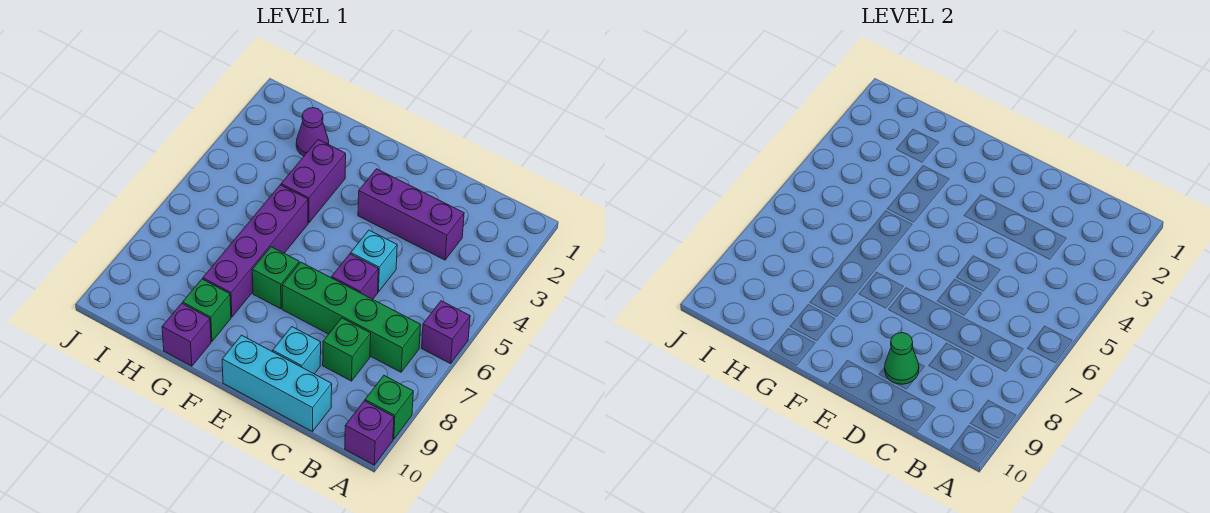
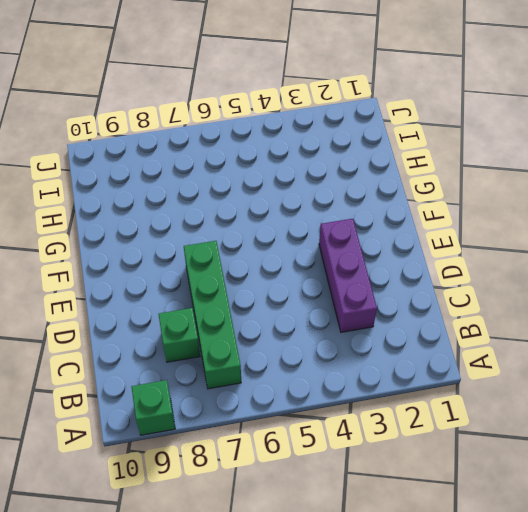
none -> purple 1x1 brick [422,301,470,364]
none -> purple 1x1 brick [345,401,394,465]
none -> cyan 1x3 brick [222,335,332,432]

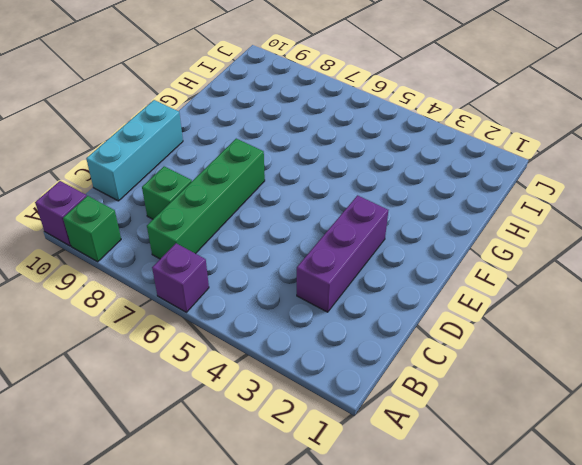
none -> cyan 1x1 brick [351,230,397,292]
none -> purple 1x1 brick [332,254,378,299]
none -> cyan 1x1 brick [273,327,321,374]

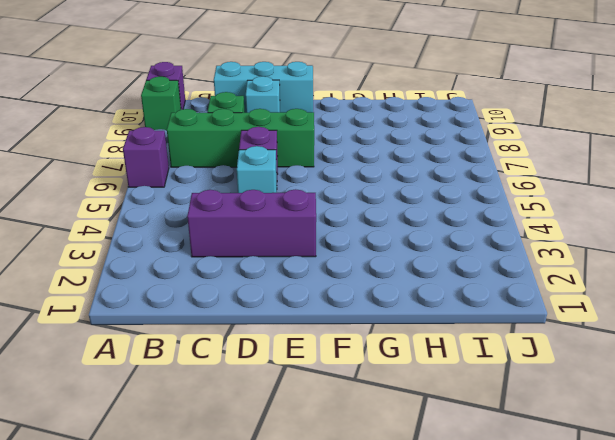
none -> green 1x1 brick [252,247,299,309]
none -> purple 1x2 brick [281,140,346,223]
none -> purple 1x4 brick [203,185,308,317]

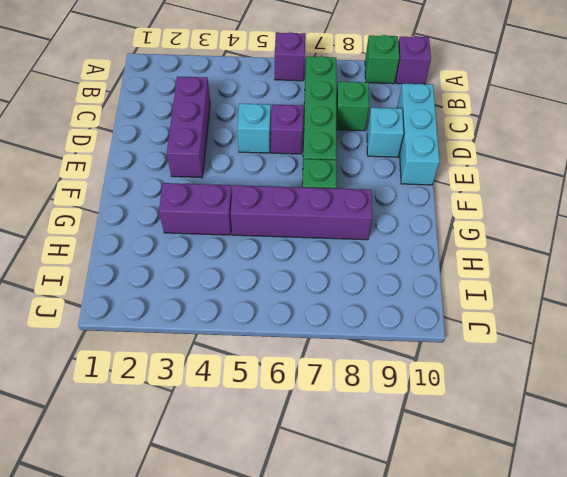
none -> green 1x1 brick [183,279,231,342]
none -> purple 1x1 brick [162,303,211,366]
none -> purple 1x1 cone [296,108,329,156]

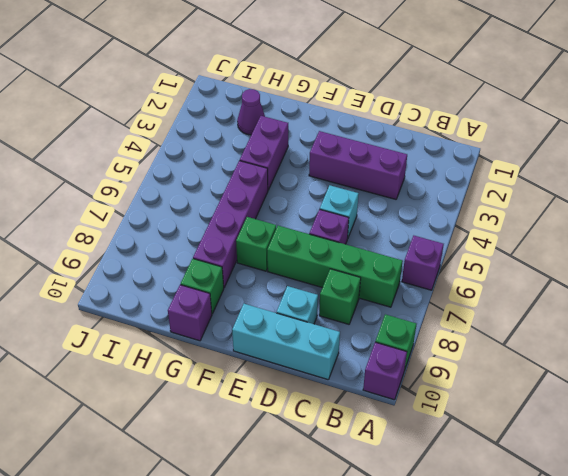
none -> green 1x1 cone [885,333,919,384]

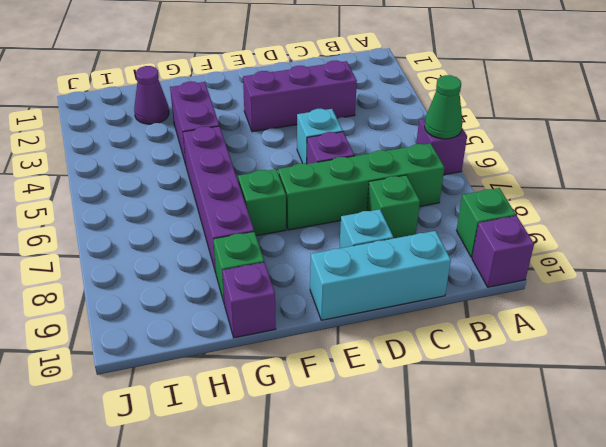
green 1x1 cone [424,75,463,139] -> green 1x1 cone moved to [885,333,919,384]

